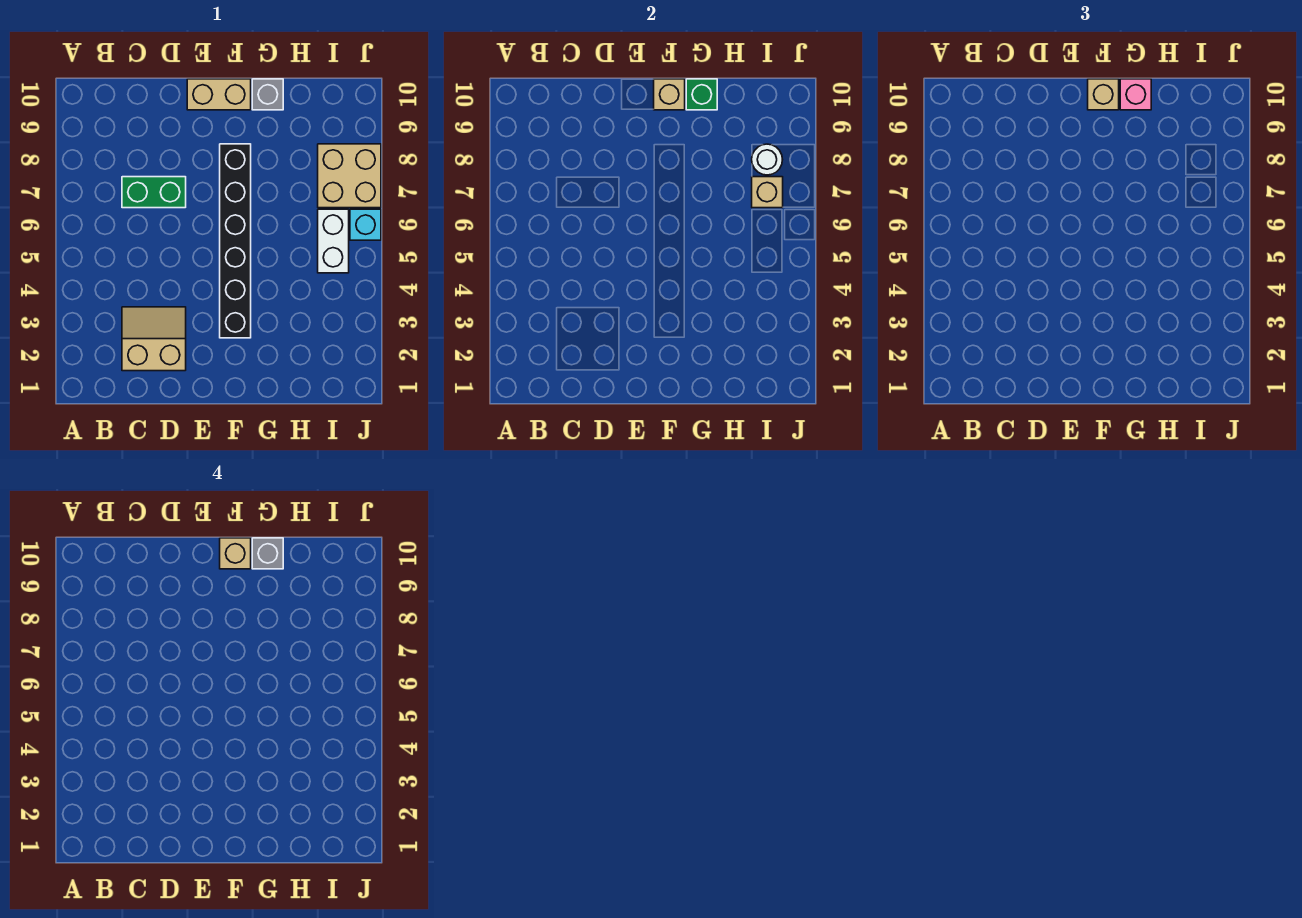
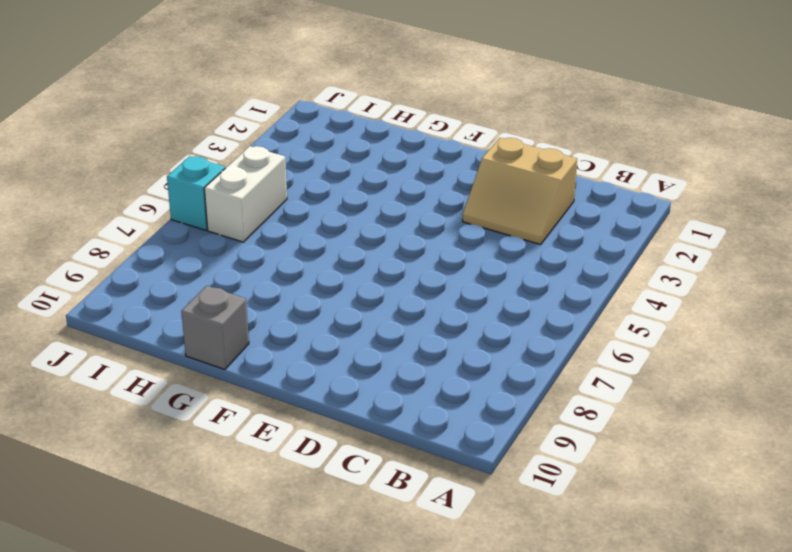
none -> green 1x2 brick [122,177,186,208]
none -> tan 1x2 brick [187,79,251,110]
none -> black 1x6 brick [220,144,251,338]

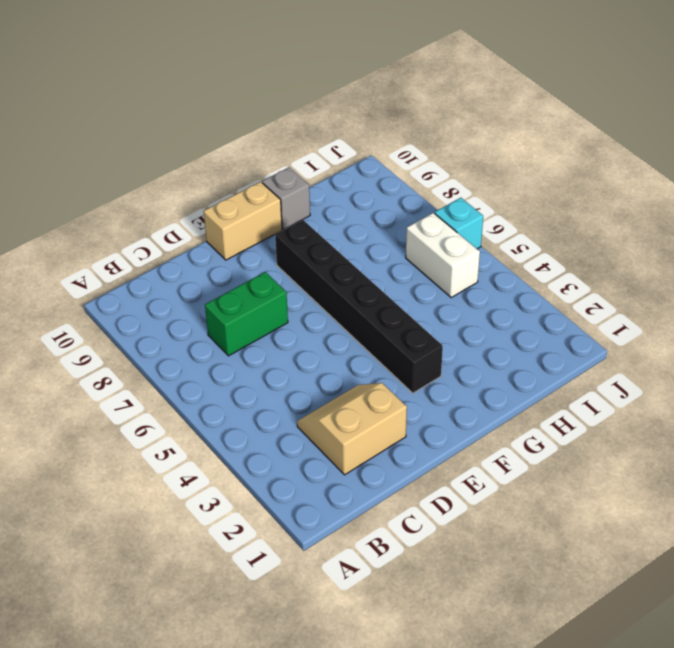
none -> tan 2x2 brick [318,144,381,208]
none -> tan 1x1 brick [654,79,685,110]
none -> green 1x1 brick [686,79,717,110]

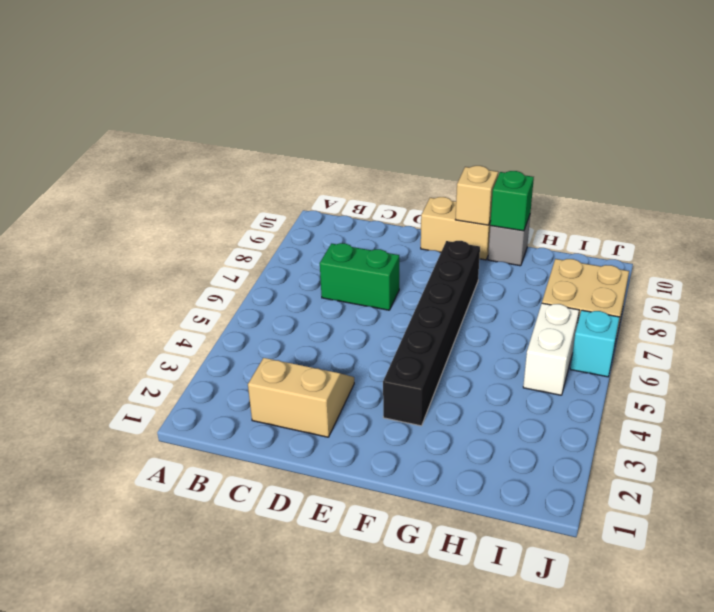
none -> tan 1x1 brick [752,177,783,208]
none -> white 1x1 round brick [752,144,783,175]
none -> tan 1x1 brick [1088,79,1119,110]

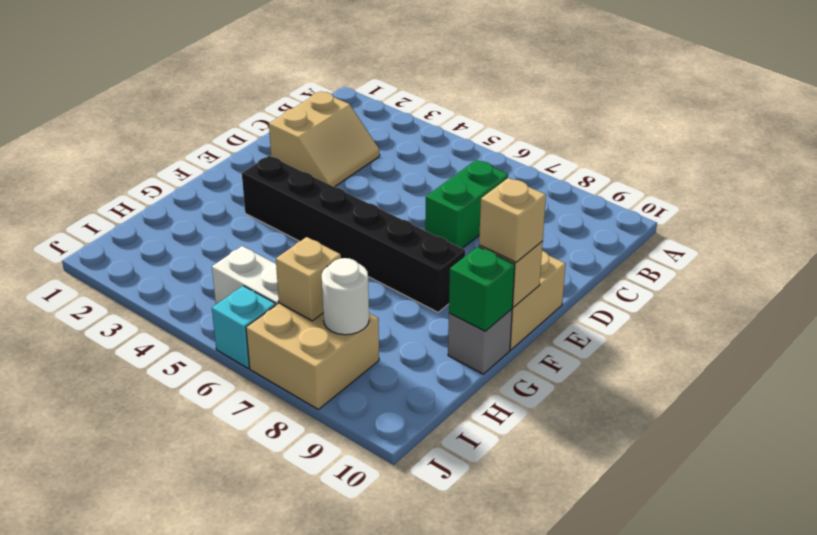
none -> pink 1x1 brick [1120,79,1151,110]
none -> tan 1x1 brick [220,538,251,569]
none -> grey 1x1 brick [252,538,283,569]

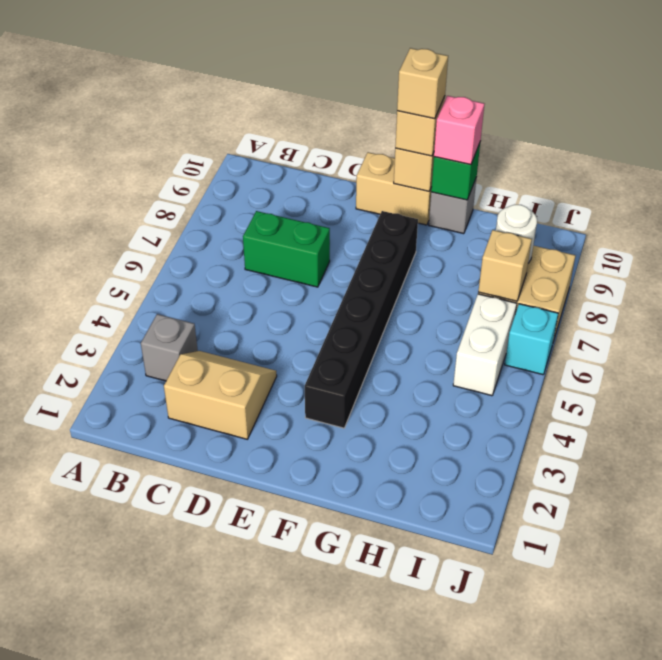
grey 1x1 brick [141,314,198,381] -> grey 1x1 brick moved to [252,538,283,569]

